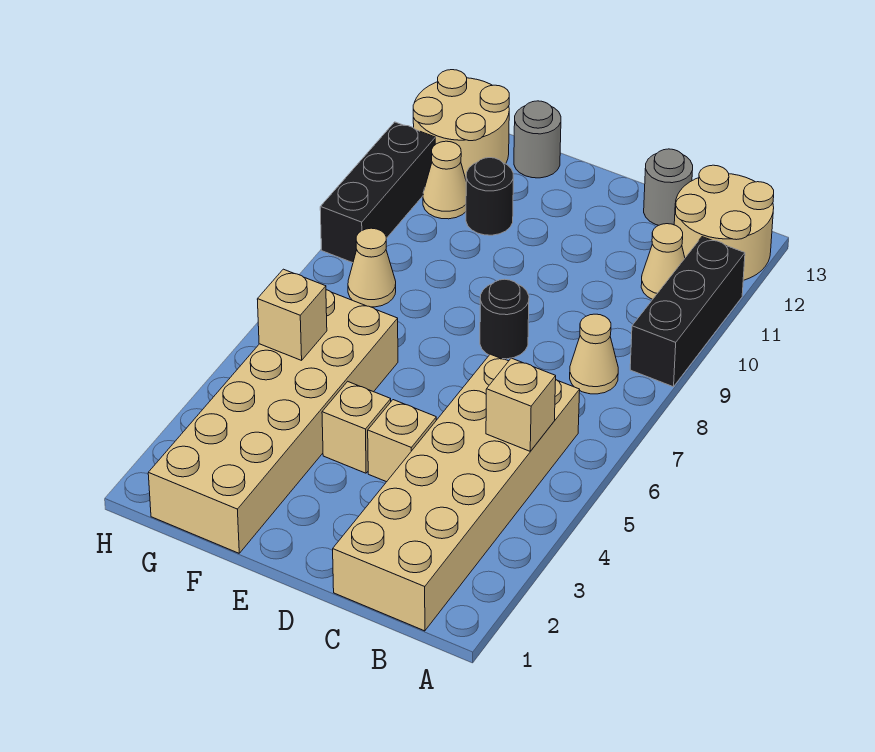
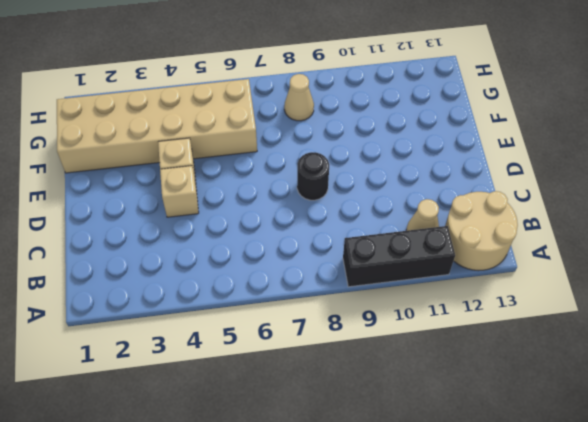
none -> tan 2x6 brick [333,354,580,631]
none -> tan 1x1 cone [570,314,618,394]
none -> grey 1x1 round brick [644,149,693,225]

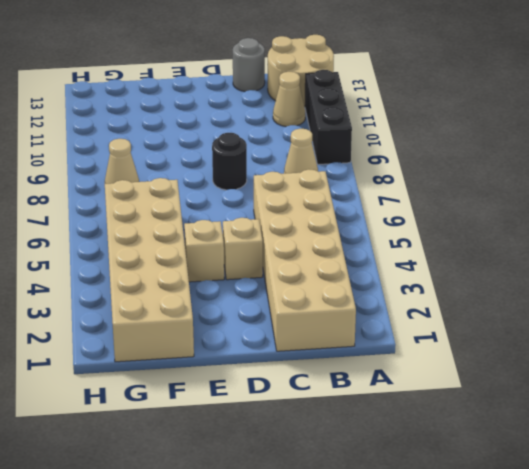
none -> black 1x1 round brick [466,158,513,235]
none -> grey 1x1 round brick [514,101,561,178]
none -> tan 1x1 cone [423,141,466,219]

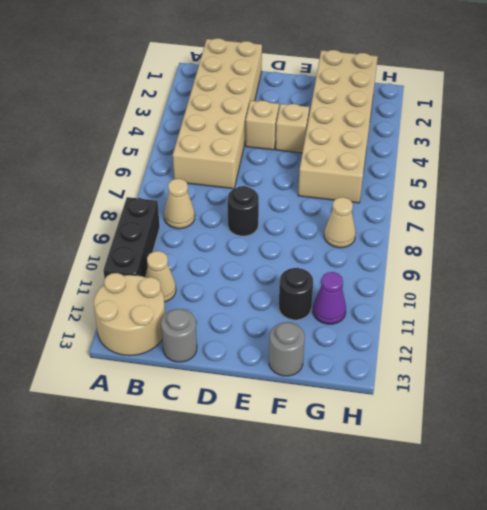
purple 1x1 cone [313,272,346,324] -> tan 1x1 cone [423,141,466,219]
none -> tan 2x2 round brick [413,70,509,179]
none -> black 1x3 brick [320,122,435,263]
none -> tan 1x1 brick [486,358,556,451]

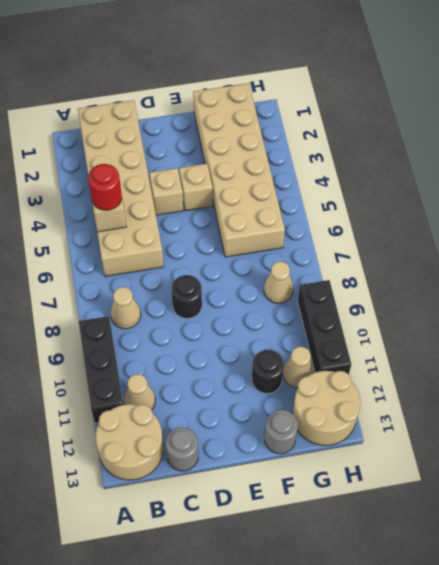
red 1x1 round brick [88,164,122,210] -> none
none -> tan 1x1 brick [257,269,327,360]

